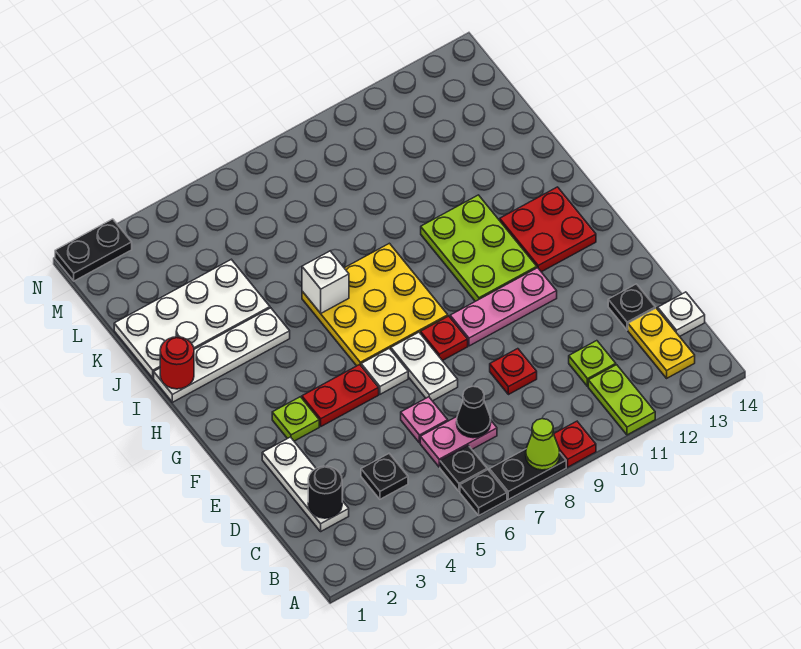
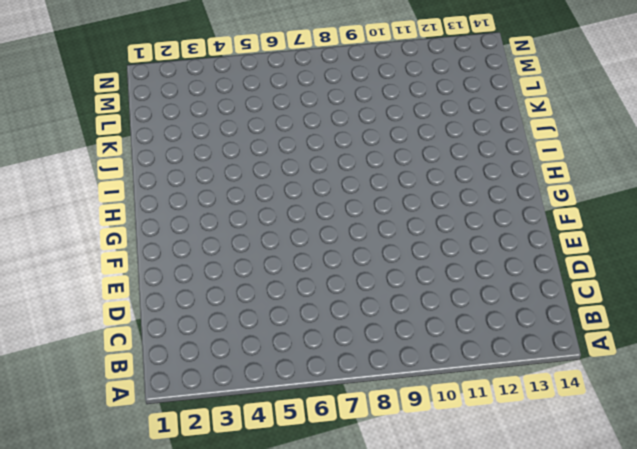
none -> black 1x1 plate [460,470,507,515]
none -> black 1x2 plate [490,449,566,499]
none -> red 1x1 plate [554,421,596,467]
none -> lime 1x2 plate [588,365,655,435]

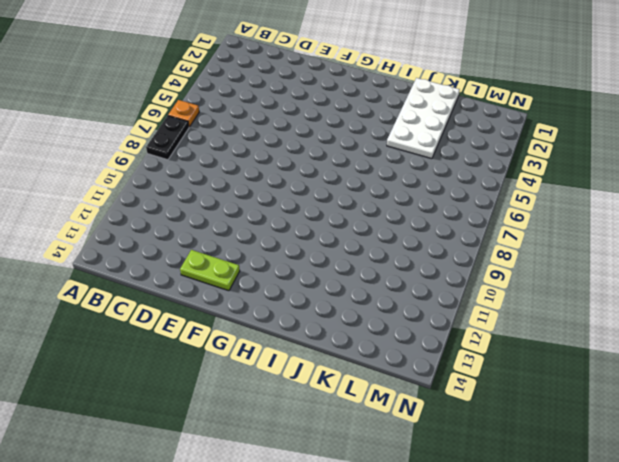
orange 1x1 plate [168,100,199,127] -> black 1x1 plate [460,470,507,515]
lime 1x2 plate [180,250,240,291] -> lime 1x2 plate moved to [588,365,655,435]
none -> red 1x1 plate [554,421,596,467]
none -> black 1x1 plate [440,445,487,491]
none -> yellow 1x2 plate [628,308,695,378]
none -> white 1x3 plate [262,437,349,531]

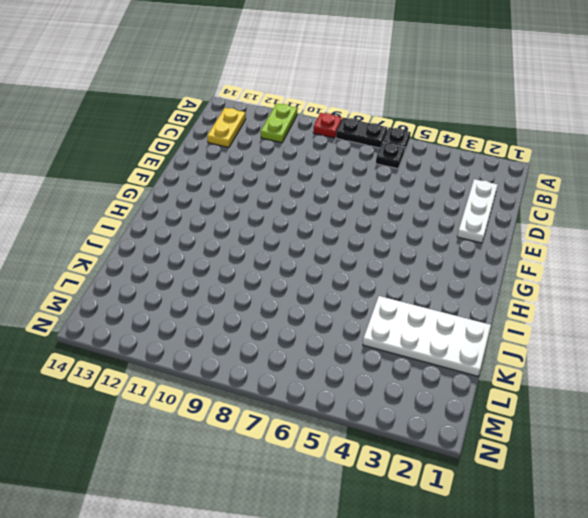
none -> black 1x1 plate [361,454,408,499]
none -> pink 1x2 plate [420,417,497,467]
none -> lime 1x1 plate [569,341,616,387]
none -> white 1x1 plate [658,292,705,337]

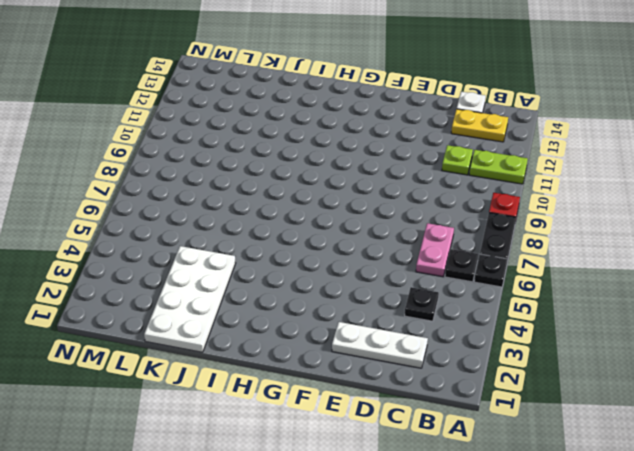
none -> pink 1x1 plate [401,397,448,443]
none -> red 1x1 plate [490,349,537,395]
none -> black 1x1 plate [608,284,655,330]
none -> white 1x2 plate [391,332,458,401]

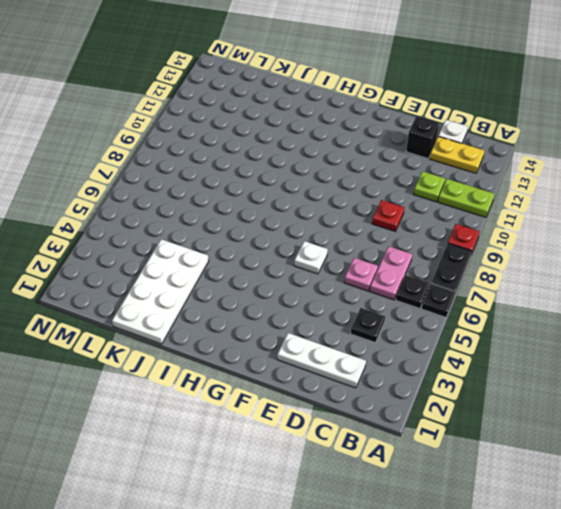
black 1x1 brick [406,116,439,159] -> black 1x1 plate [608,284,655,330]
none -> white 1x2 plate [391,332,458,401]
none -> lime 1x1 plate [272,397,319,441]
none -> red 1x2 plate [302,365,379,426]
none -> red 1x1 plate [421,316,468,361]

